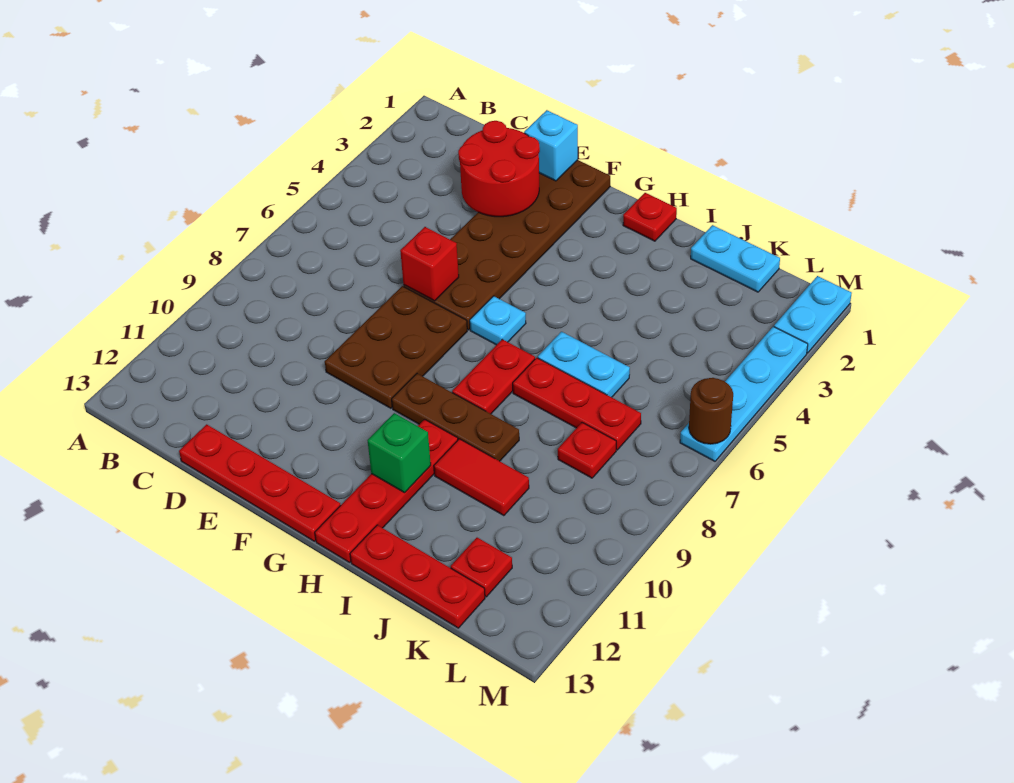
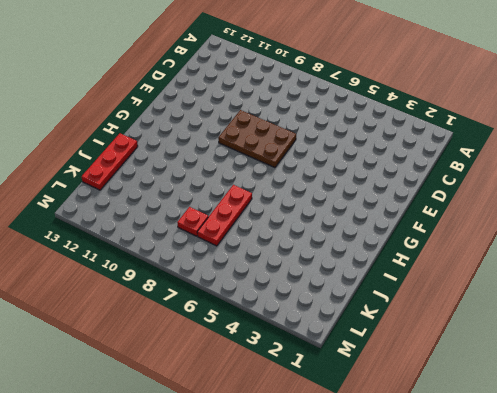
none -> red 1x4 plate [179,424,341,541]
none -> brown 2x6 plate [404,160,610,330]
none -> cyan 1x1 plate [470,296,526,345]

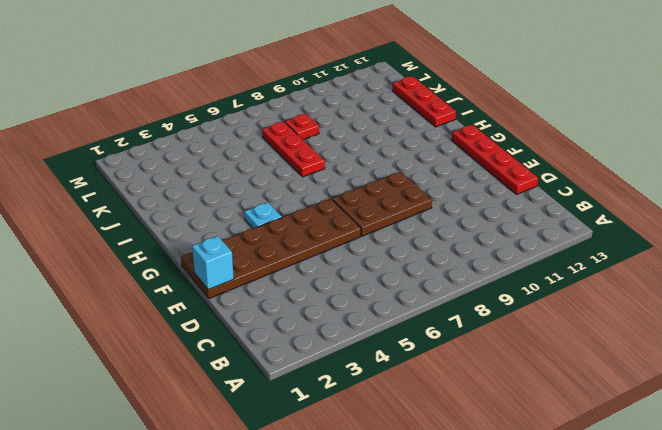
cyan 1x1 plate [245,202,282,229] -> cyan 1x1 plate moved to [470,296,526,345]
none -> brown 1x3 plate [392,374,519,461]
none -> red 1x1 plate [623,193,677,241]
none -> red 1x2 plate [452,339,535,414]

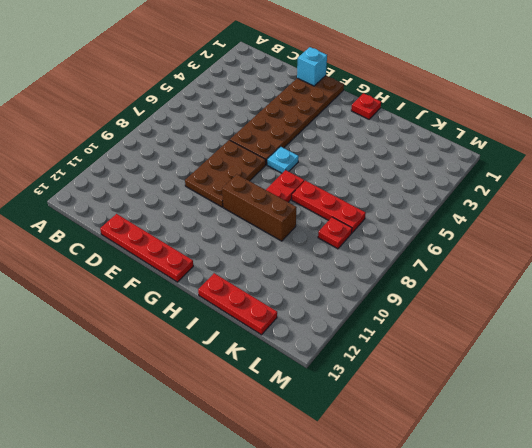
brown 1x3 brick [222,174,297,241] -> brown 1x3 plate [392,374,519,461]
none -> red 1x4 plate [315,419,458,563]
none -> cyan 1x2 plate [538,332,630,397]
none -> red 1x2 tile [434,439,529,516]

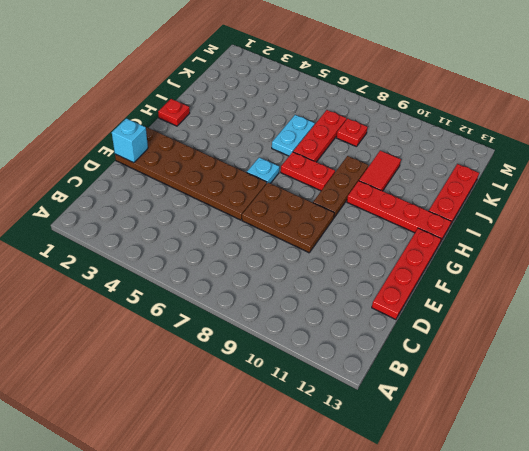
none -> cyan 1x2 plate [691,225,780,292]
none -> red 1x1 plate [451,538,512,597]
none -> cyan 1x2 plate [774,276,852,353]

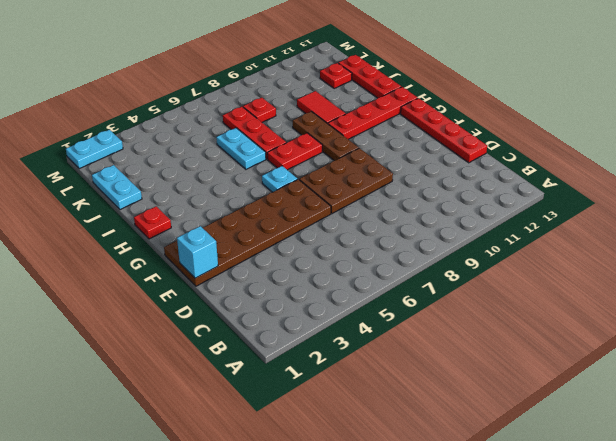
none -> cyan 1x4 plate [680,327,808,461]
none -> red 2x2 round brick [458,121,540,217]
none -> red 1x1 brick [400,227,459,301]

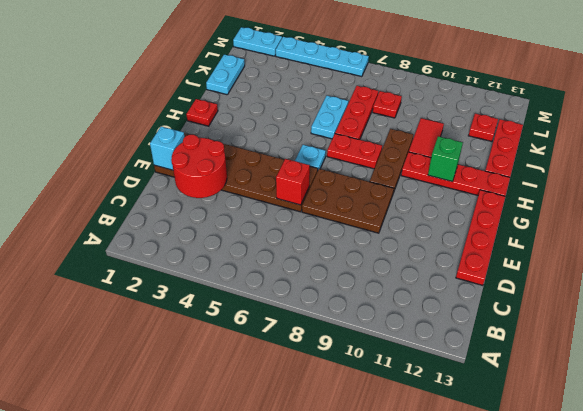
none -> brown 1x1 round brick [689,378,733,444]

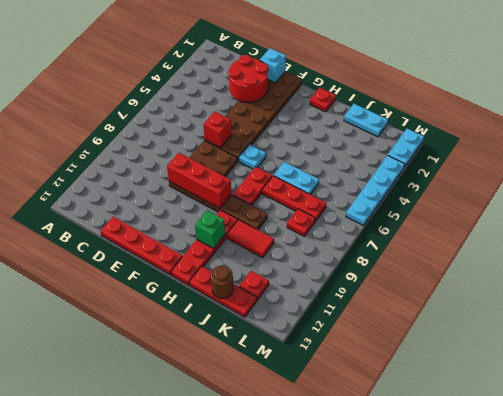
red 1x3 brick [167,153,232,208] -> none
brown 1x1 round brick [211,266,233,298] -> brown 1x1 round brick moved to [689,378,733,444]

